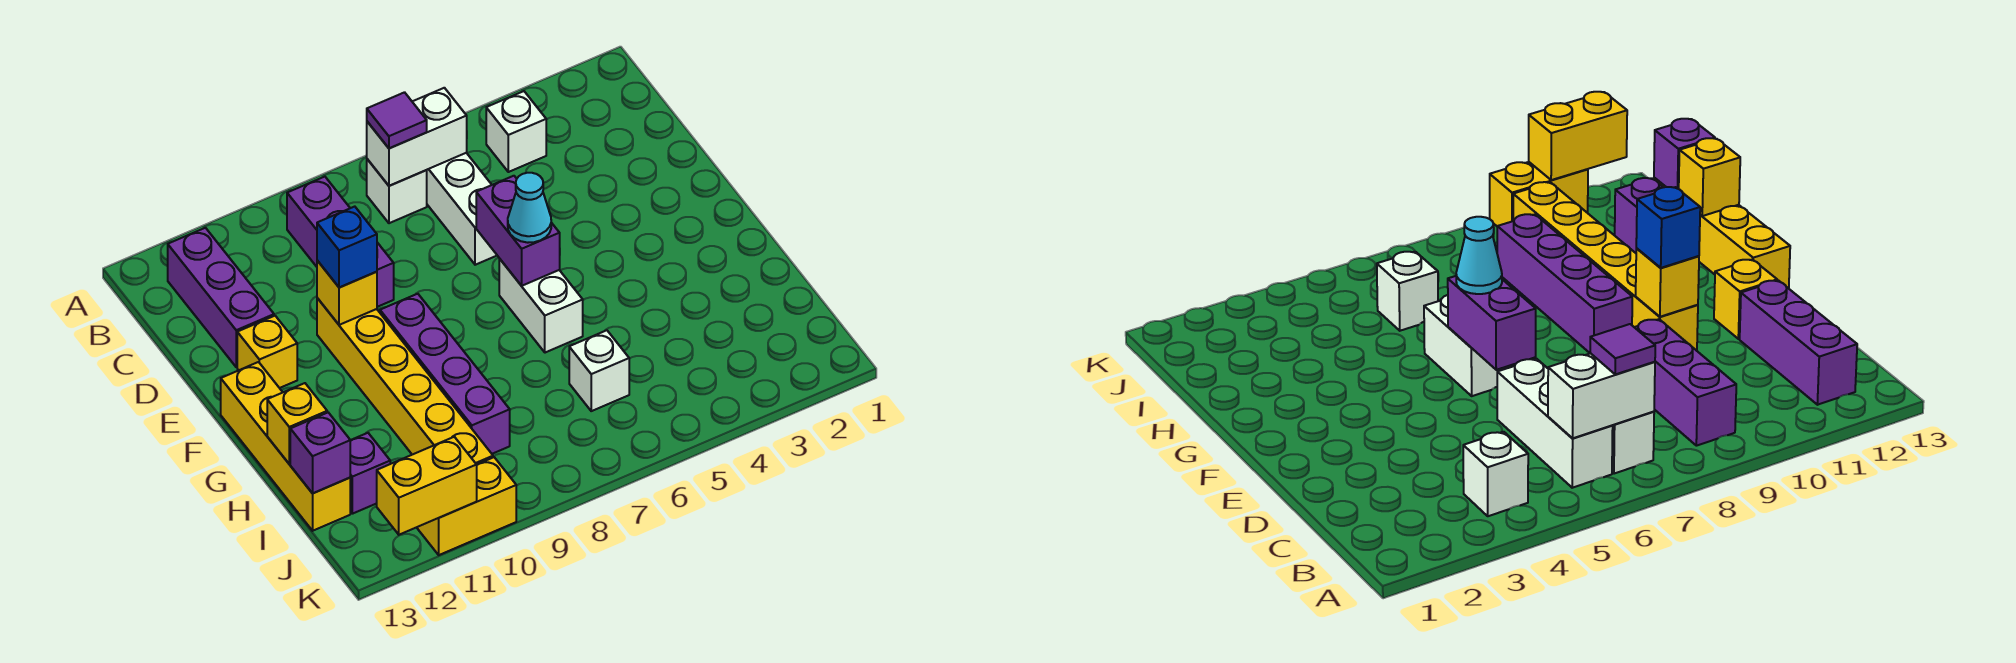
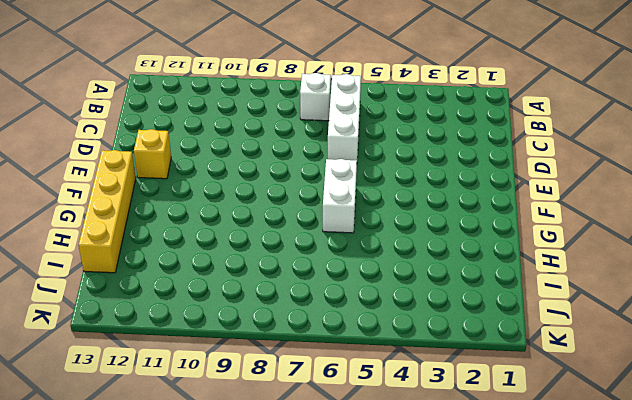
none -> white 1x1 brick [486,91,546,172]
none -> purple 1x3 brick [287,177,394,307]
none -> purple 1x3 brick [168,228,274,367]

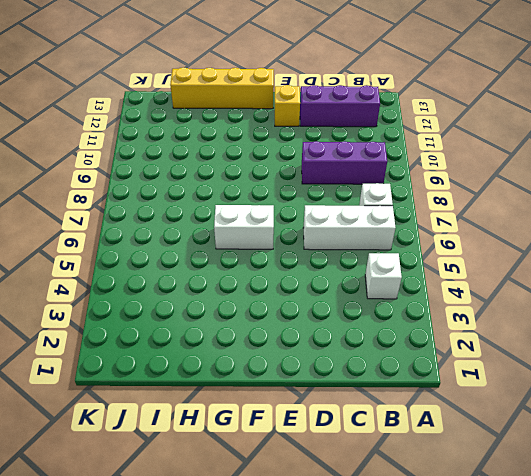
none -> yellow 1x6 brick [317,298,493,464]
none -> purple 1x4 brick [380,294,510,454]
none -> white 1x1 brick [569,330,629,411]

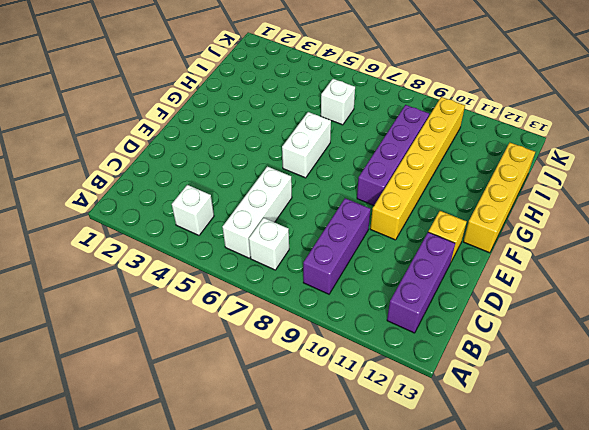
none -> purple 1x1 brick [350,433,390,514]
none -> yellow 1x2 brick [417,457,516,555]
none -> white 1x2 brick [367,88,467,186]

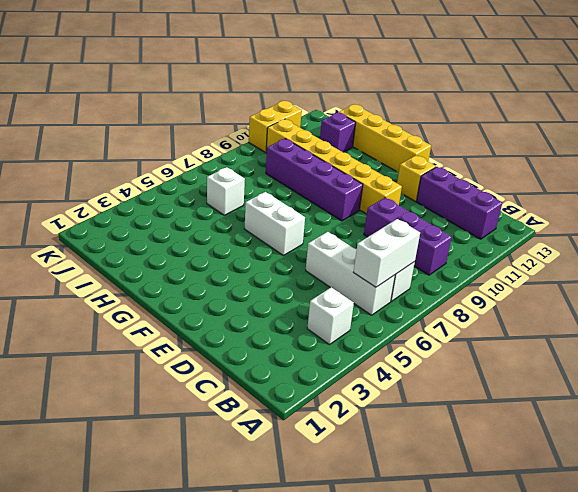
none -> purple 1x2 brick [476,176,560,286]
none -> yellow 1x1 brick [317,260,377,325]
none -> yellow 1x1 brick [267,383,327,464]

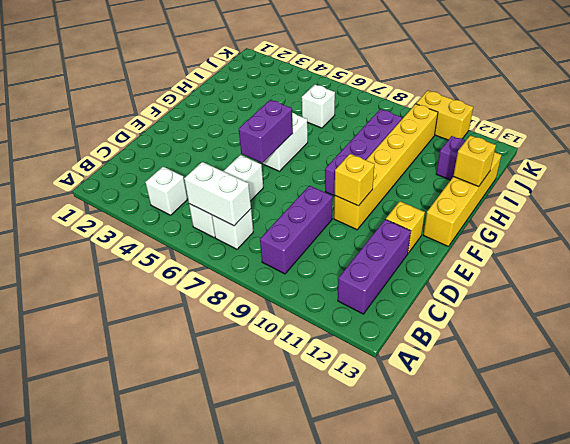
none -> purple 1x1 brick [290,412,350,493]
none -> yellow 1x2 brick [377,437,477,535]
none -> purple 1x1 tile [367,92,427,148]

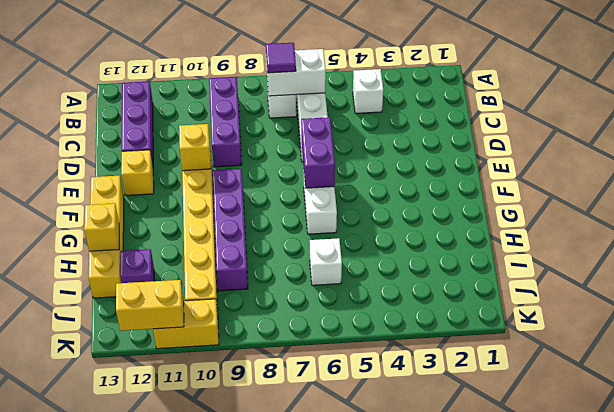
none -> purple 1x1 brick [290,412,350,493]
none -> blue 1x1 brick [317,207,377,288]
none -> cyan 1x1 cone [508,173,551,243]

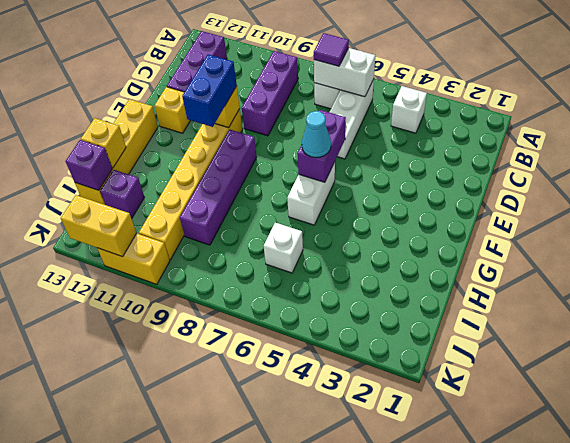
blue 1x2 brick [182,55,237,127] -> blue 1x1 brick [317,207,377,288]

